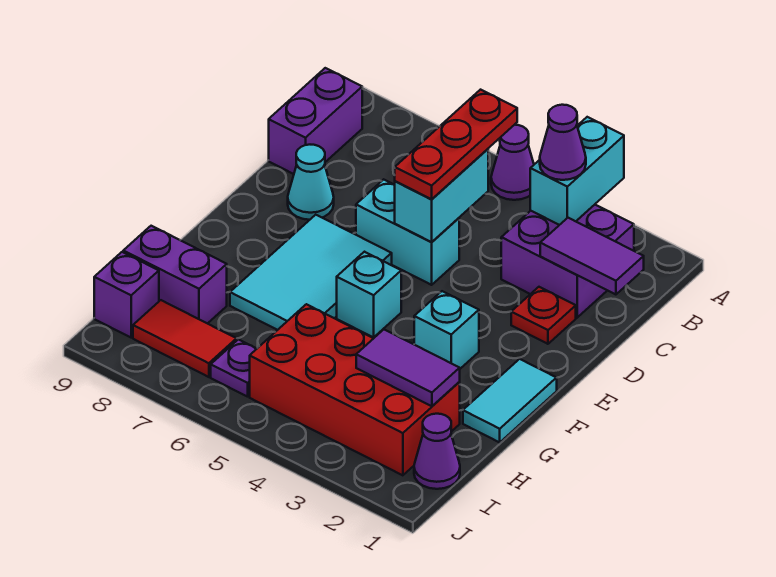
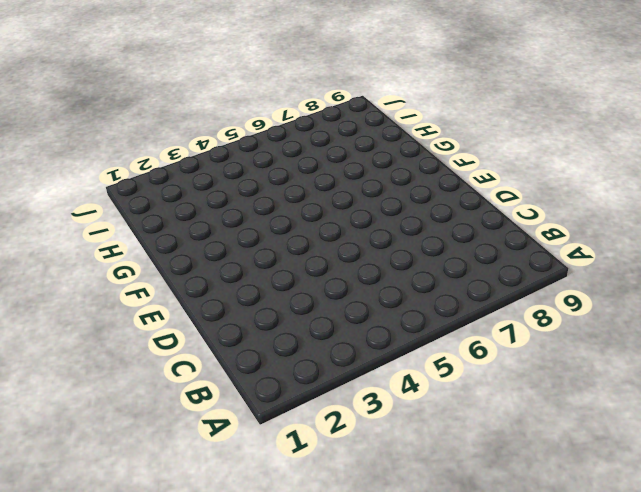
none -> purple 1x1 cone [491,125,534,200]
none -> purple 2x2 brick [501,205,634,318]
none -> purple 1x2 brick [269,68,362,174]

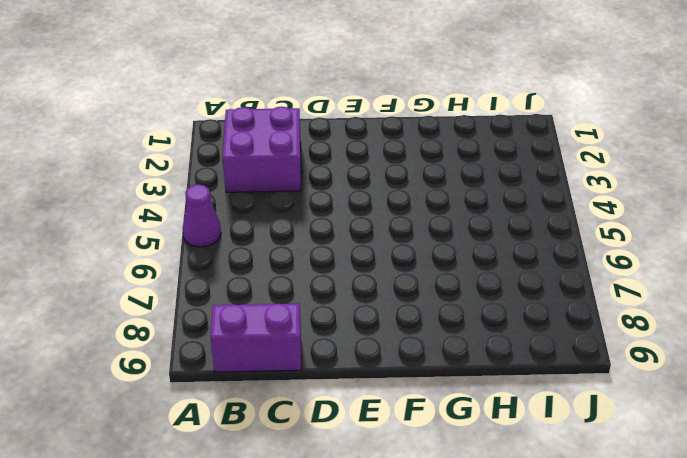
none -> red 1x1 plate [511,287,576,344]
none -> cyan 1x2 brick [356,179,459,285]
none -> cyan 1x1 cone [288,145,334,220]

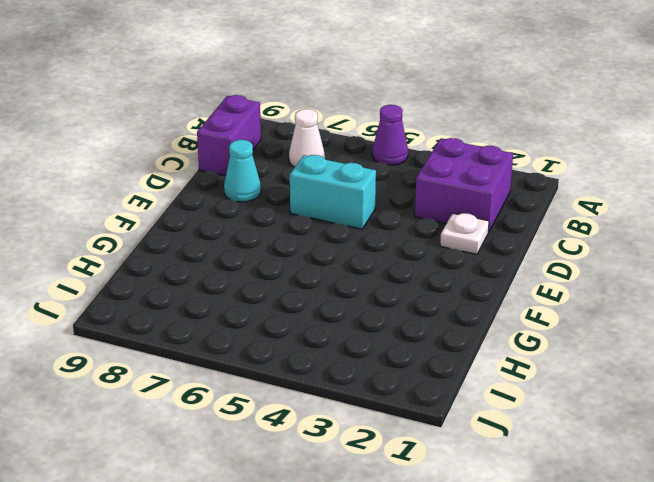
white 1x1 cone [289,109,325,167] -> none
white 1x1 plate [440,213,489,254] -> red 1x1 plate [511,287,576,344]
none -> cyan 2x3 tile [230,215,392,330]
none -> cyan 1x2 tile [463,359,557,442]
none -> cyan 1x1 brick [414,291,479,369]

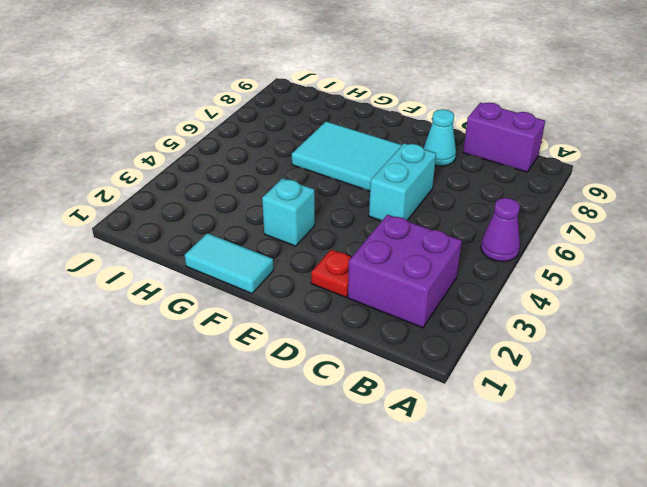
none -> cyan 1x1 brick [337,252,401,337]
none -> red 2x4 brick [250,304,460,475]
none -> purple 1x2 brick [123,226,227,324]

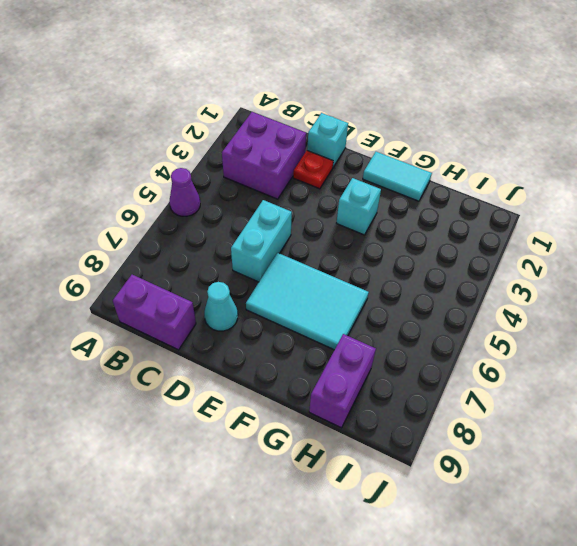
cyan 1x1 brick [307,113,348,167] -> cyan 1x1 brick moved to [337,252,401,337]
none -> red 2x4 brick [250,304,460,475]
none -> purple 1x1 cone [414,414,460,489]
none -> purple 1x1 plate [211,339,257,397]

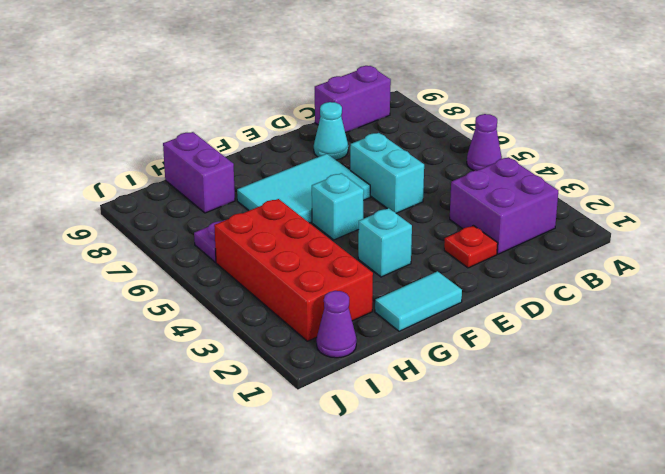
none -> red 1x2 tile [133,300,237,377]
none -> purple 1x1 brick [94,252,159,337]
none -> cyan 1x2 brick [530,117,624,225]

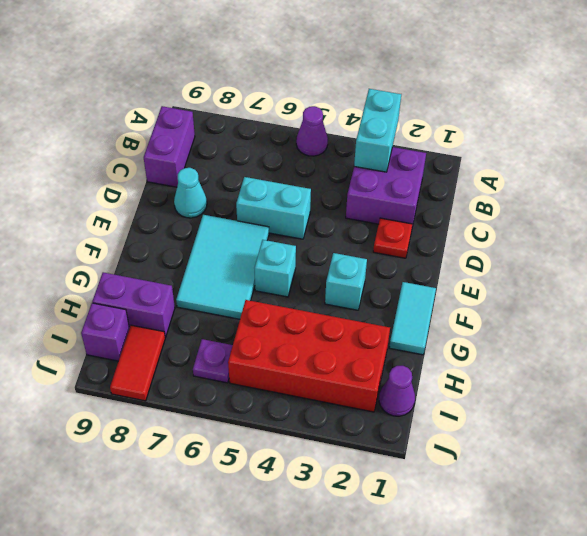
red 1x2 tile [110,325,165,401] -> red 1x2 tile turned to [133,300,237,377]
none -> purple 1x2 tile [540,218,644,295]
none -> cyan 1x2 brick [395,149,488,242]
none -> purple 1x2 tile [356,330,460,406]

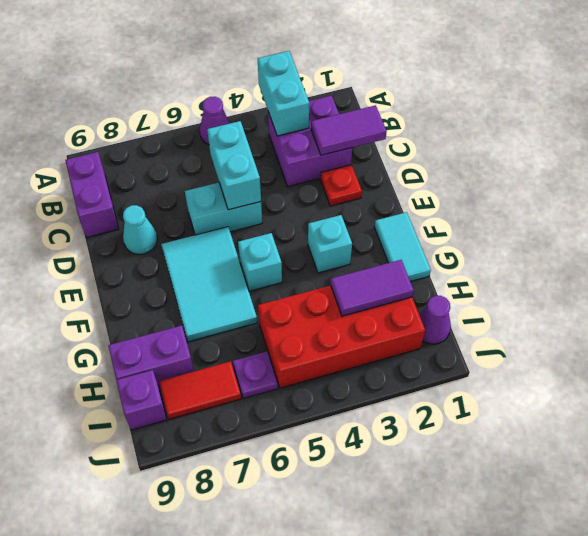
none -> purple 1x1 cone [540,105,586,180]
none -> red 1x3 plate [395,90,517,199]

